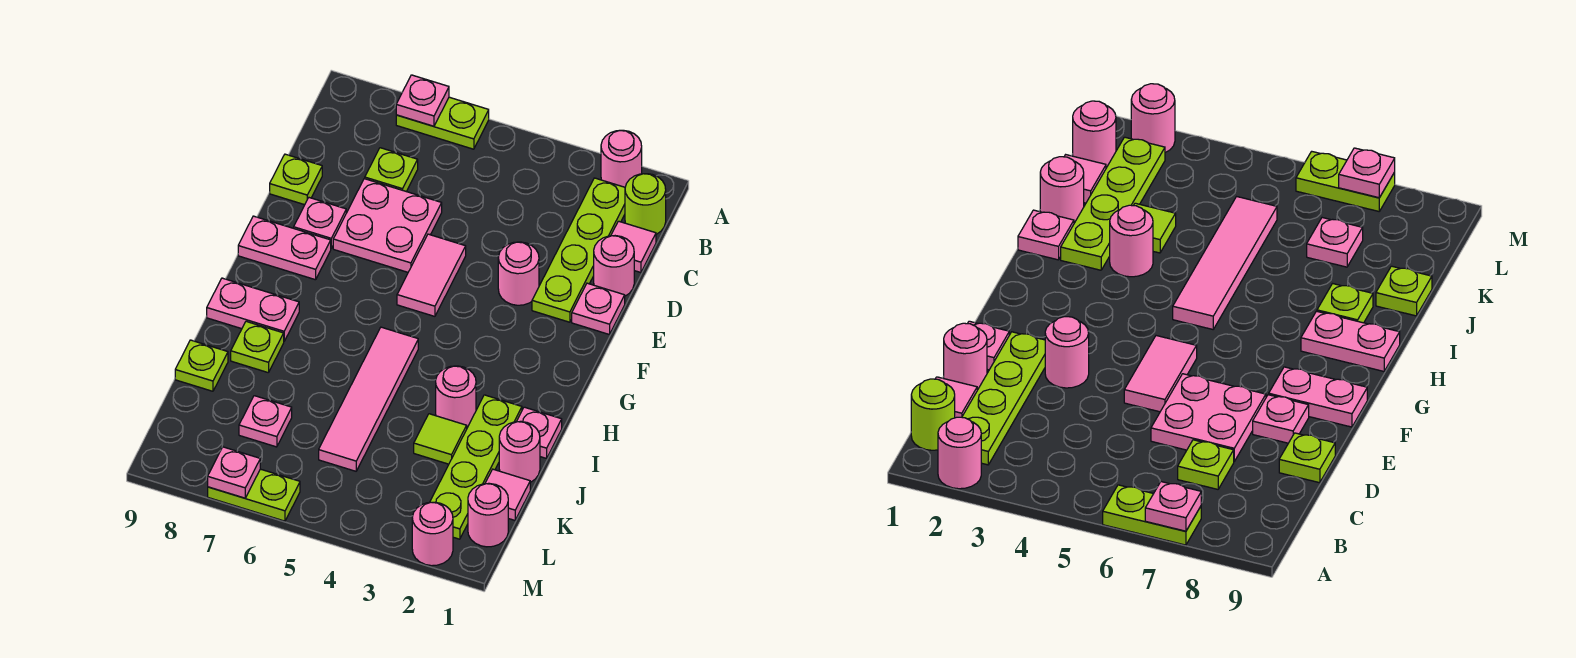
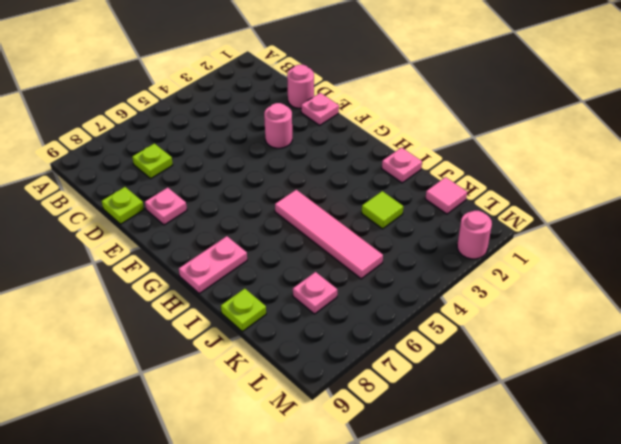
none -> pink 1x1 round brick [601,130,642,187]
none -> lime 1x2 plate [396,97,489,149]
none -> lime 1x1 round brick [625,174,666,234]
none -> lime 1x4 plate [532,178,625,322]

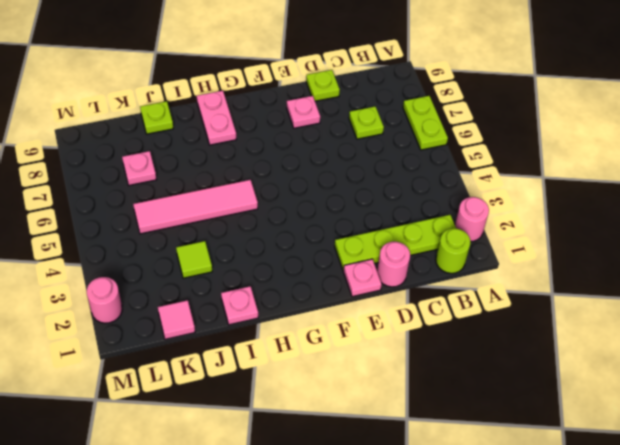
none -> pink 1x1 tile [611,221,656,273]
none -> pink 2x2 plate [333,179,442,272]
none -> pink 1x1 round brick [498,242,539,305]
none -> pink 1x2 tile [397,234,466,316]

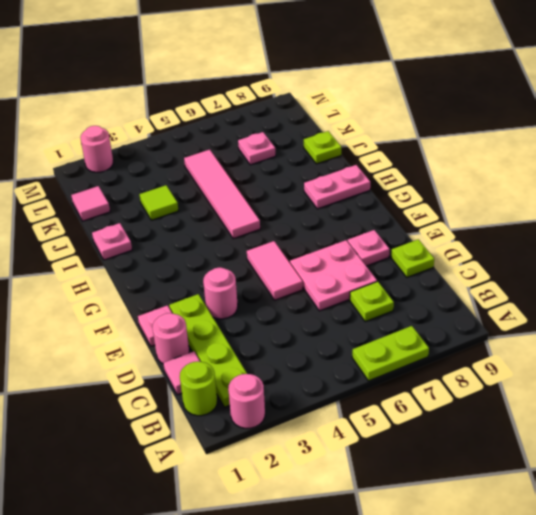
none -> pink 1x2 plate [238,216,331,280]
none -> lime 1x4 plate [430,395,522,539]
none -> pink 1x1 round brick [436,366,476,426]
none -> lime 1x1 plate [231,321,284,373]

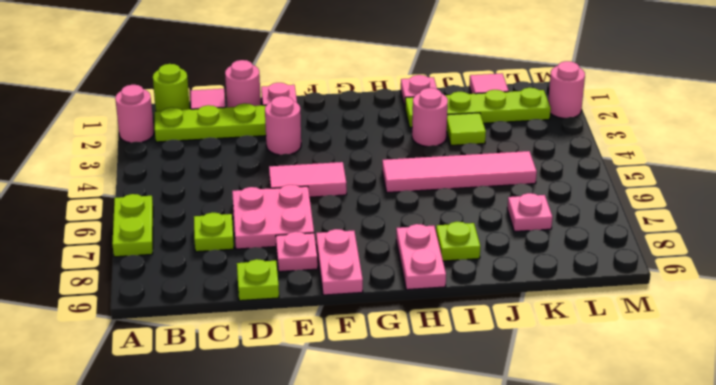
none -> pink 1x1 round brick [499,421,540,482]
none -> lime 1x1 plate [175,340,228,391]
none -> pink 1x1 round brick [468,483,508,547]
none -> lime 1x2 plate [208,469,300,521]

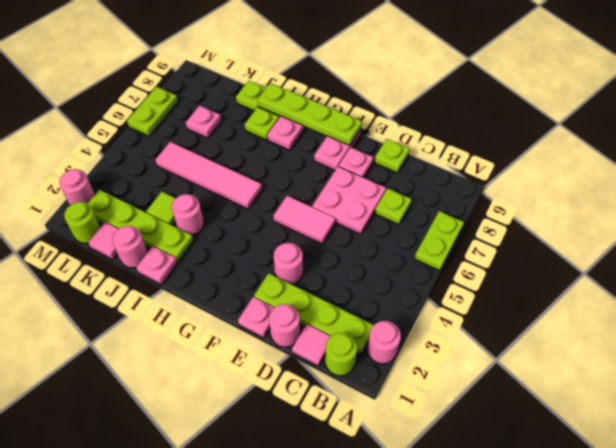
lime 1x4 plate [258,83,362,145] -> none
lime 1x1 round brick [64,202,100,243] -> pink 1x1 round brick [468,483,508,547]
none -> pink 1x1 plate [396,75,449,126]
none -> pink 1x1 plate [208,447,260,498]

